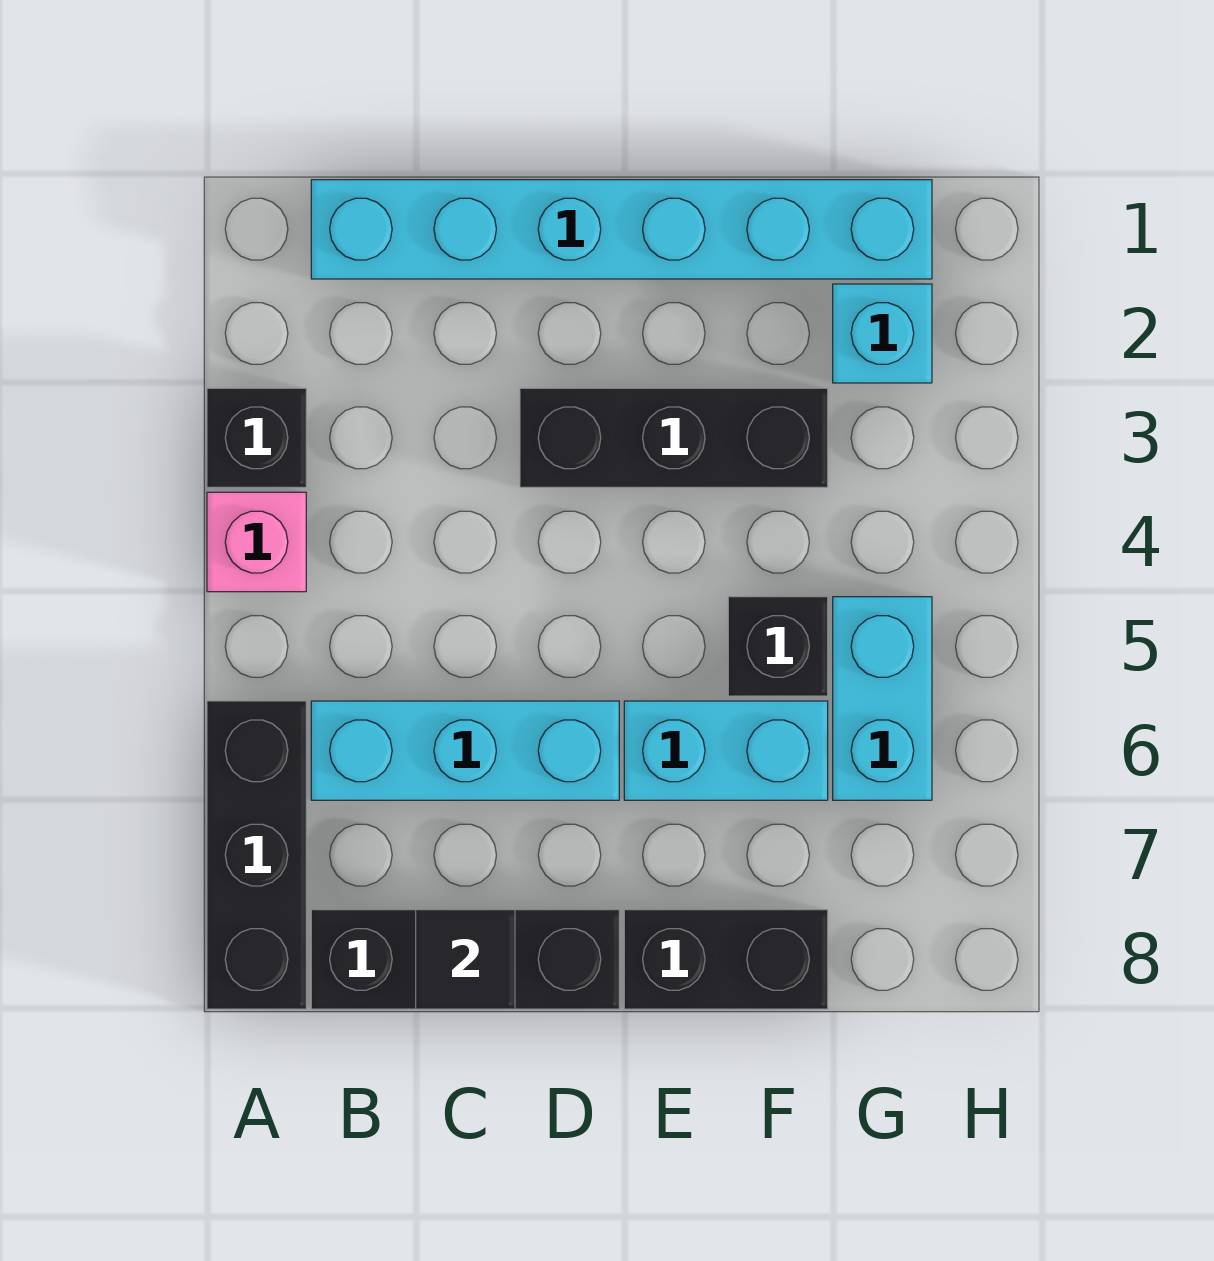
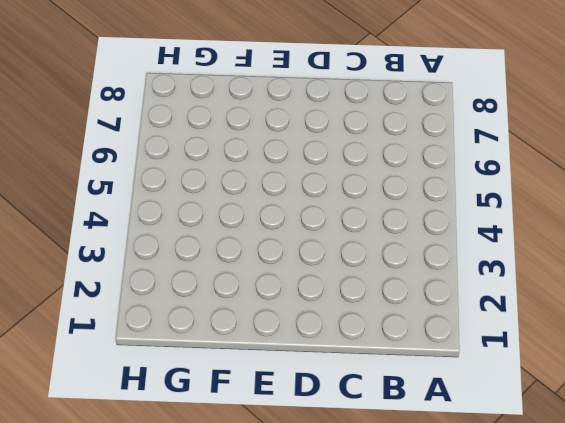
none -> black 1x1 brick [207,388,306,487]
none -> pink 1x1 brick [207,492,306,592]
none -> black 1x3 brick [207,701,306,1009]

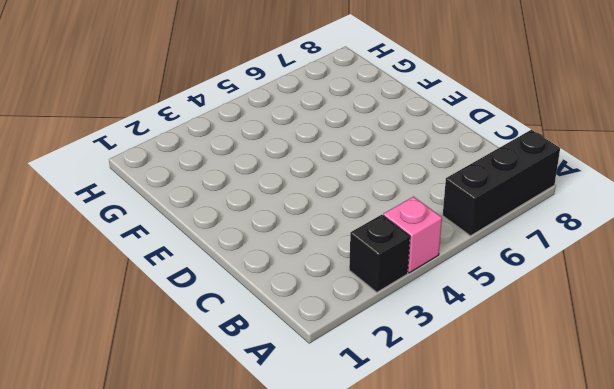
none -> cyan 1x6 brick [311,180,932,279]
none -> cyan 1x3 brick [311,701,619,800]
none -> black 1x3 brick [311,910,619,1009]

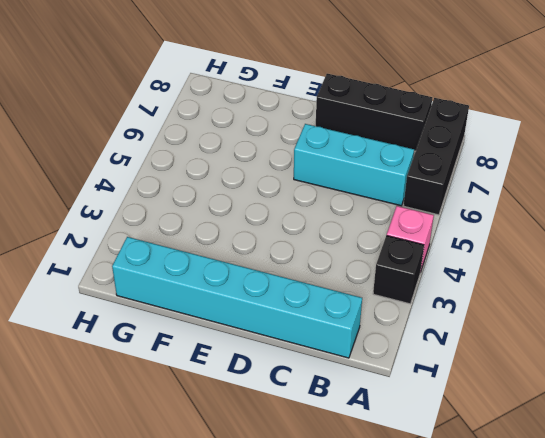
none -> black 1x3 brick [520,388,828,487]
none -> cyan 1x2 brick [624,701,828,800]
none -> black 1x2 brick [624,910,828,1009]

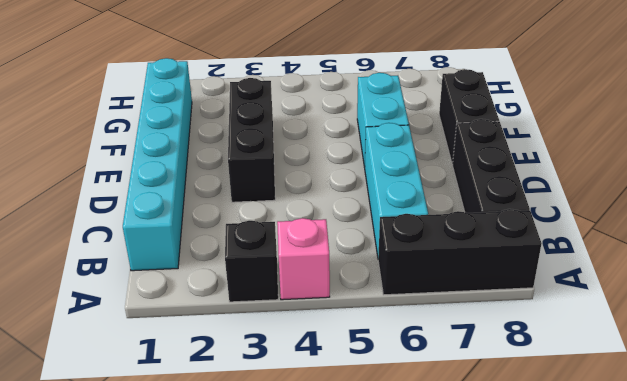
none -> black 1x1 brick [728,597,828,696]
none -> cyan 1x1 brick [833,284,932,383]
none -> cyan 1x2 brick [833,597,932,800]

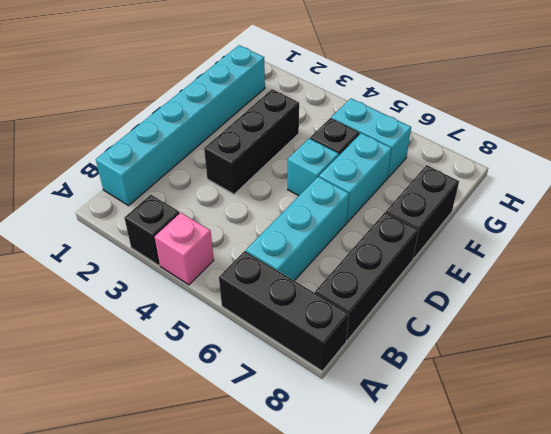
cyan 1x1 brick [288,139,339,196] -> cyan 1x1 brick moved to [833,284,932,383]
none -> black 1x1 tile [416,910,515,1009]

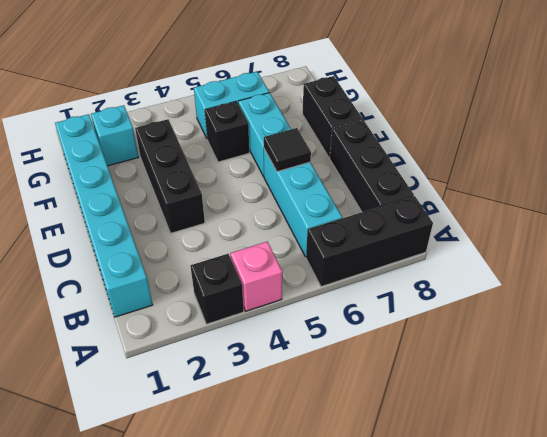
black 1x1 tile [264,128,311,172] -> black 1x1 tile moved to [416,910,515,1009]

